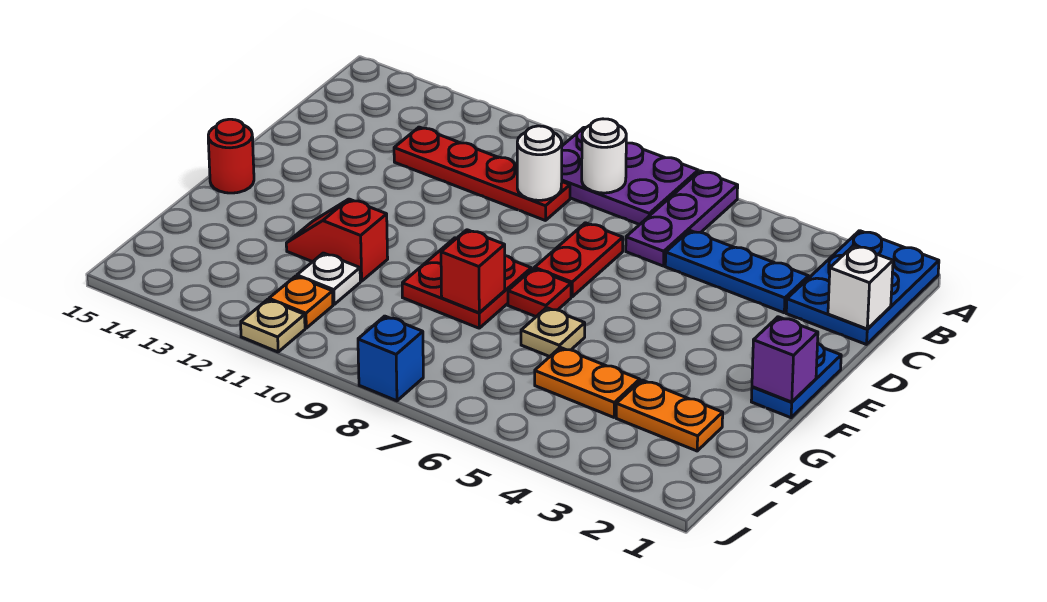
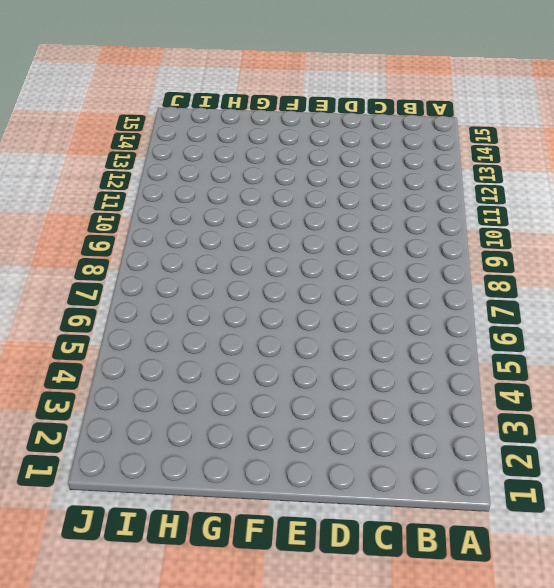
none -> blue 2x3 plate [786,231,939,345]
none -> purple 1x3 plate [626,171,738,266]
none -> purple 2x3 plate [562,127,698,225]

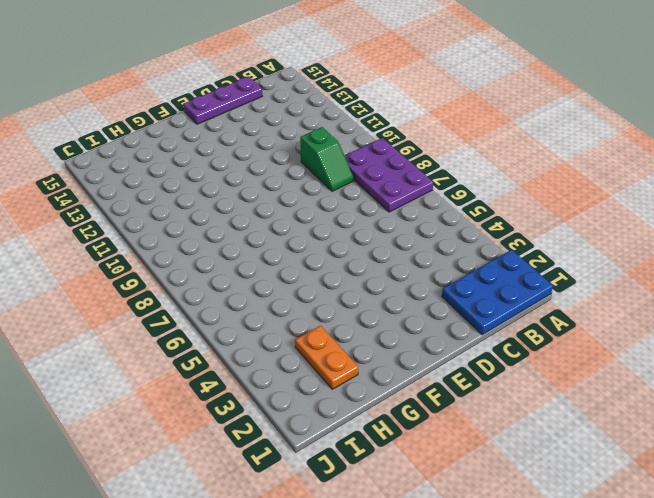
green 1x2 slope [300,127,354,191] -> red 1x4 plate [394,127,570,221]
purple 1x3 plate [184,77,262,124] -> purple 1x3 plate moved to [626,171,738,266]
none -> blue 1x3 plate [665,231,809,313]
none -> red 1x2 plate [534,223,623,297]
none -> blue 1x2 plate [751,343,841,418]

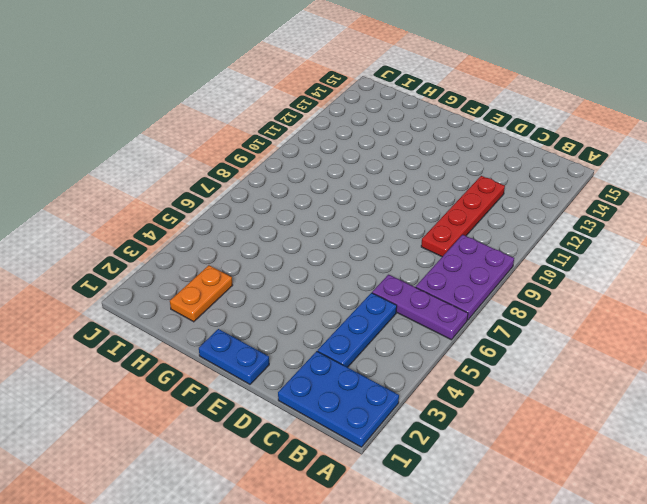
none -> red 1x2 plate [534,223,623,297]
none -> red 1x1 plate [508,269,571,316]
none -> red 2x2 plate [402,238,531,328]

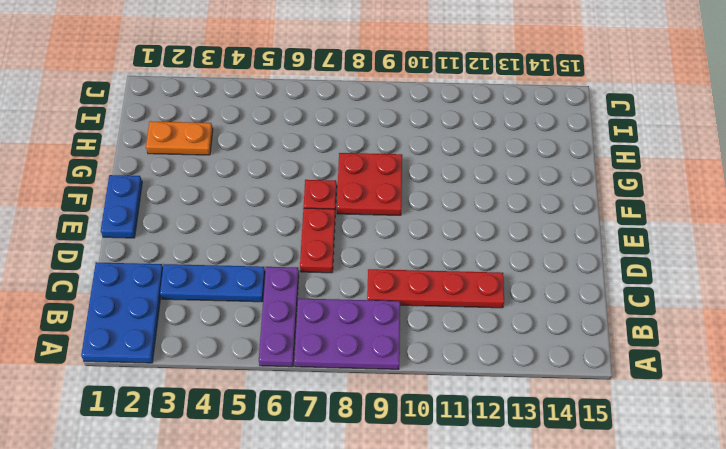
none -> red 1x1 round brick [208,119,254,193]
none -> tan 1x1 plate [521,308,585,357]
none -> red 1x2 slope [286,199,388,281]

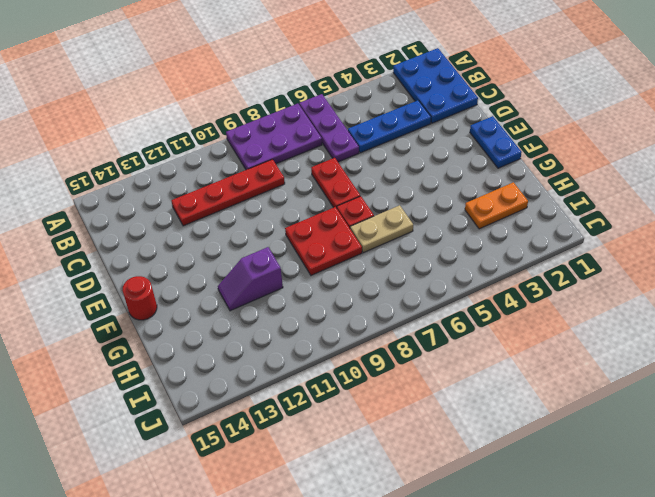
tan 1x2 plate [350,205,413,253] -> tan 1x1 plate [521,308,585,357]
purple 1x2 slope [218,247,283,311] -> red 1x2 slope [286,199,388,281]
none -> orange 1x2 plate [535,347,640,417]
none -> white 1x1 plate [297,253,360,304]
none -> orange 1x1 plate [269,276,333,328]

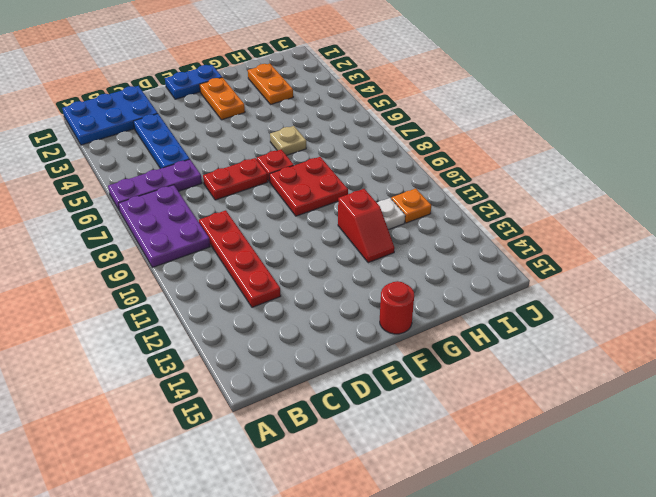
orange 1x2 plate [200,77,245,120] -> orange 1x2 plate moved to [535,347,640,417]
none -> blue 1x1 brick [358,316,423,401]
none -> tan 1x1 plate [241,300,305,352]
none -> white 1x1 round brick [582,119,626,193]

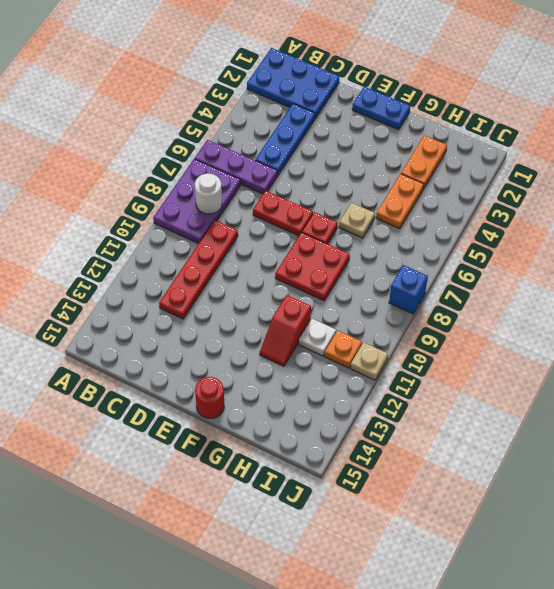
none -> white 1x1 brick [828,246,893,329]
none -> white 1x1 round brick [517,126,562,200]
none -> purple 1x1 brick [752,317,818,402]

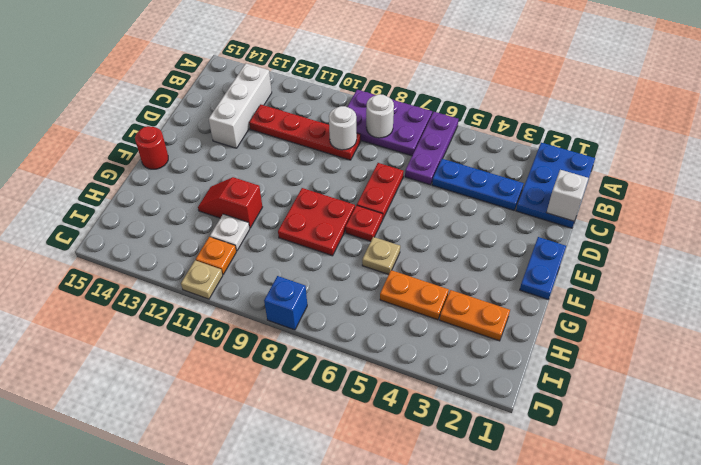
white 1x3 brick [209,64,272,148] -> none
none -> purple 1x1 brick [752,317,818,402]
none -> red 1x1 brick [441,230,505,313]

